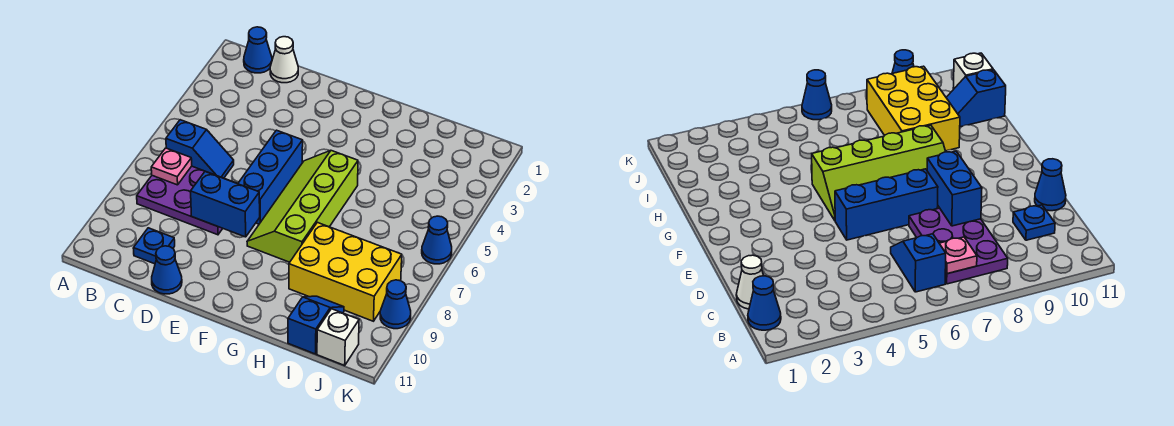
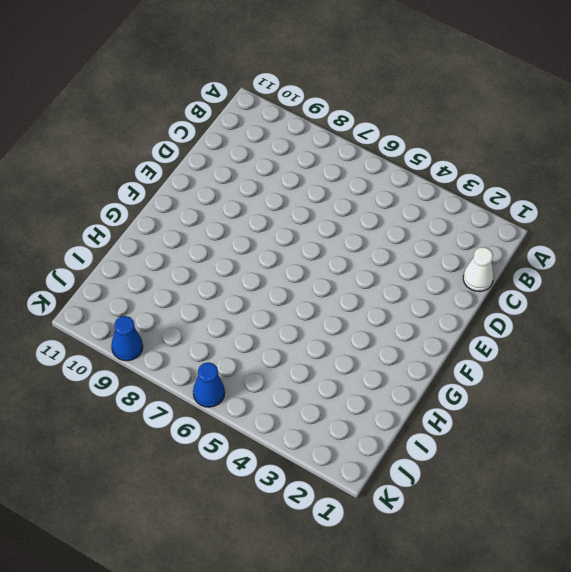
none -> blue 1x1 cone [244,27,272,73]
none -> blue 1x2 slope [166,120,234,178]
none -> purple 2x3 plate [137,166,223,235]

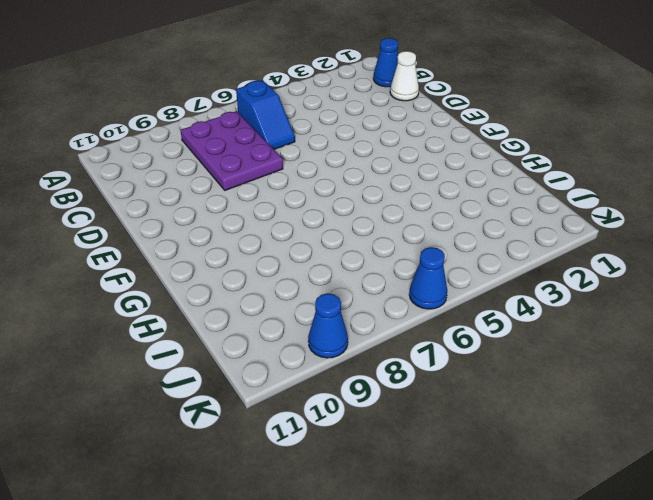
none -> blue 1x1 plate [133,228,175,264]
none -> blue 1x1 cone [152,246,182,294]
none -> blue 1x3 brick [238,130,303,224]

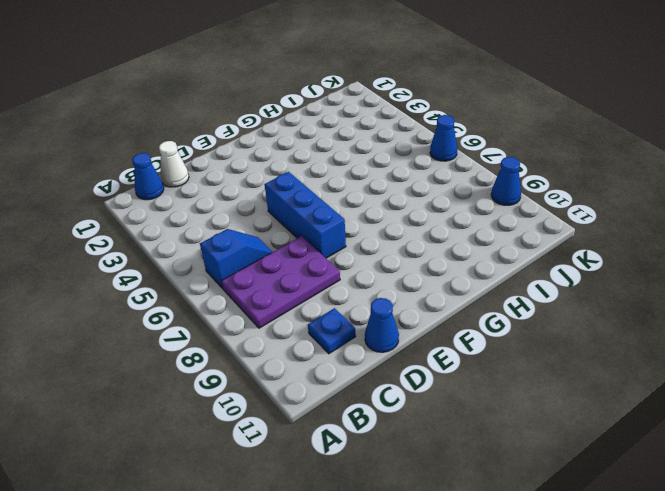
none -> lime 2x4 slope [247,151,358,262]
none -> yellow 2x3 brick [289,222,402,321]
none -> blue 1x2 slope [288,296,344,354]

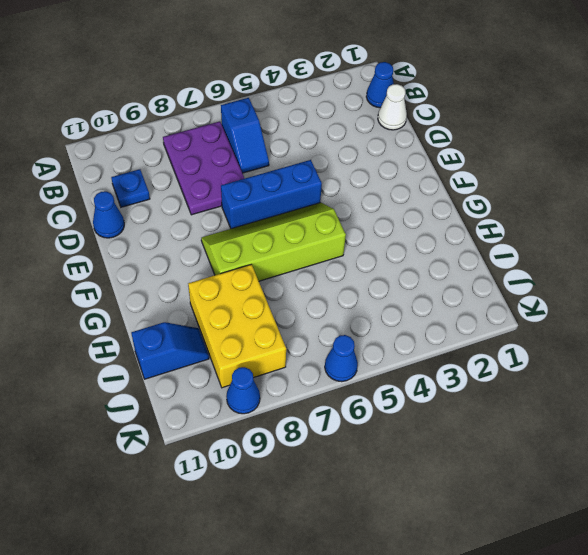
none -> white 1x1 brick [317,309,359,365]
none -> pink 1x1 plate [151,148,192,185]
none -> blue 1x2 brick [191,172,260,237]

